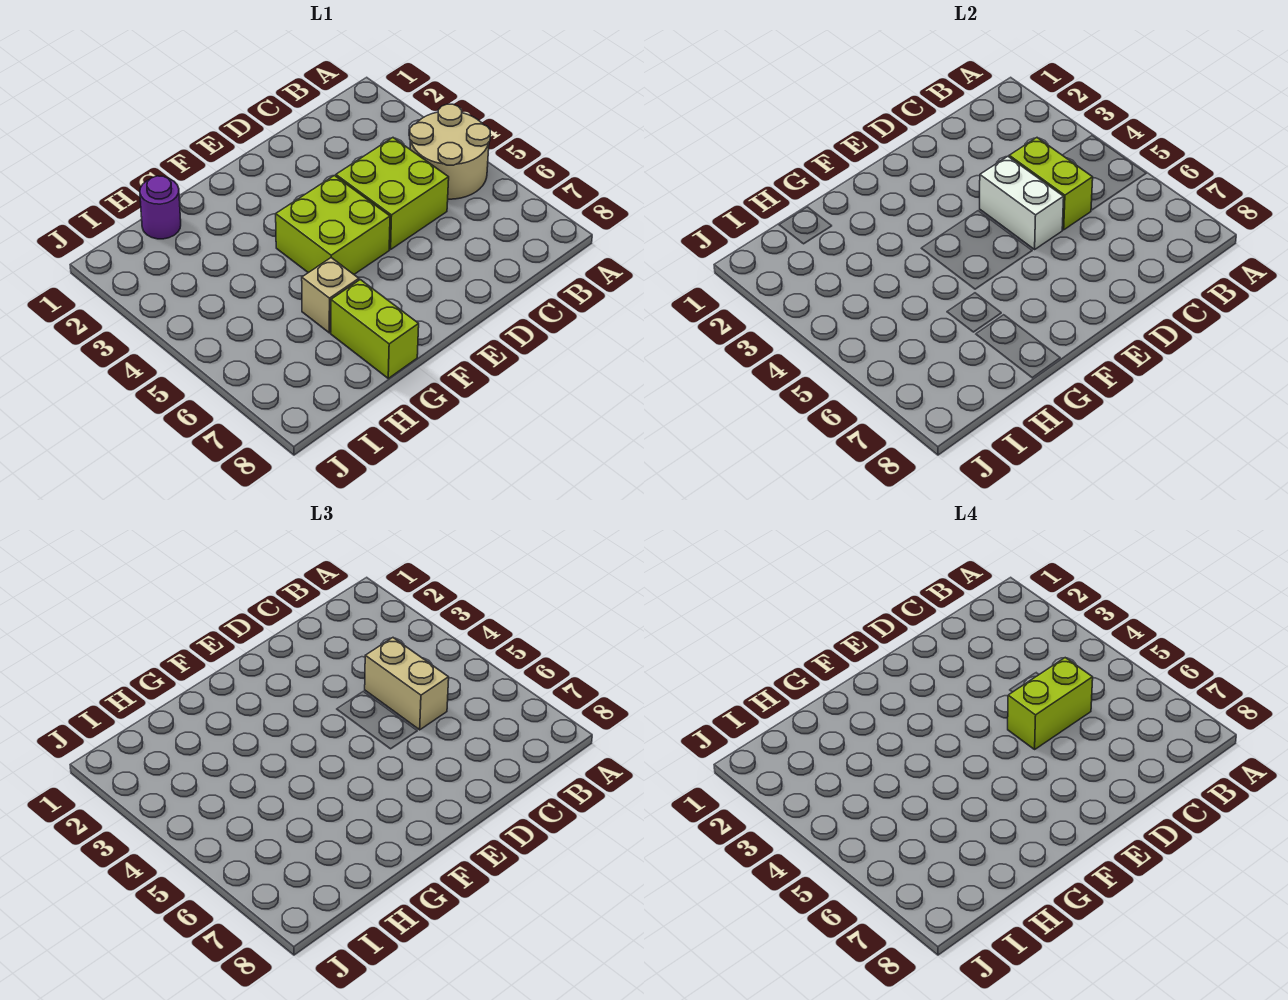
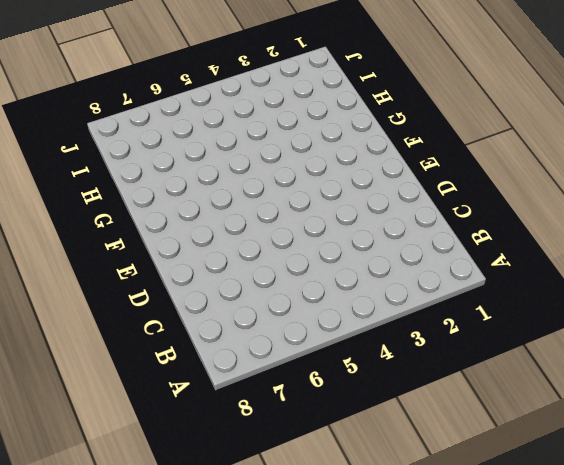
none -> tan 2x2 round brick [410,104,490,199]
none -> lime 2x2 brick [336,138,449,249]

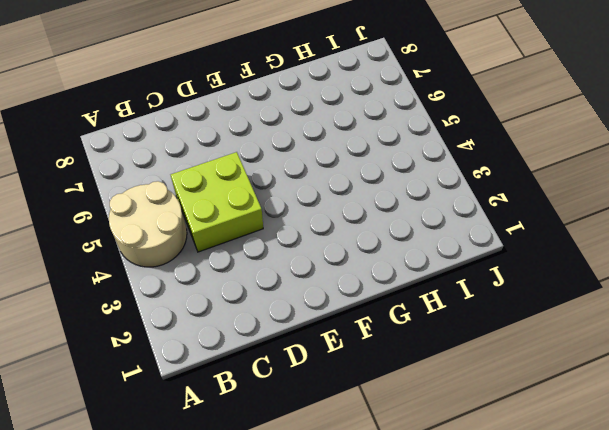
none -> lime 2x2 brick [276,176,390,274]
none -> tan 1x1 brick [302,258,359,333]

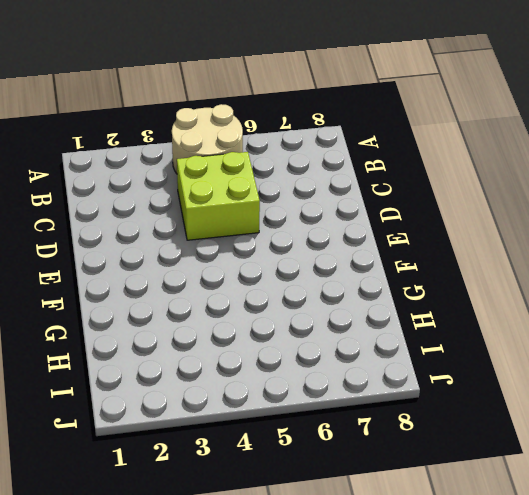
none -> lime 2x2 brick [276,176,390,274]
none -> tan 1x1 brick [302,258,359,333]

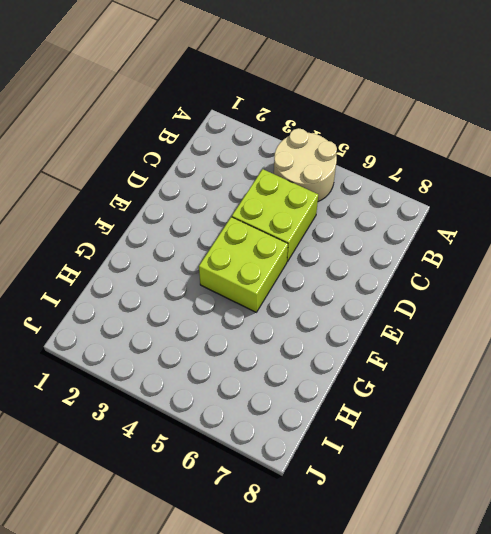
none -> tan 1x1 brick [302,258,359,333]
none -> lime 1x2 brick [331,280,419,378]

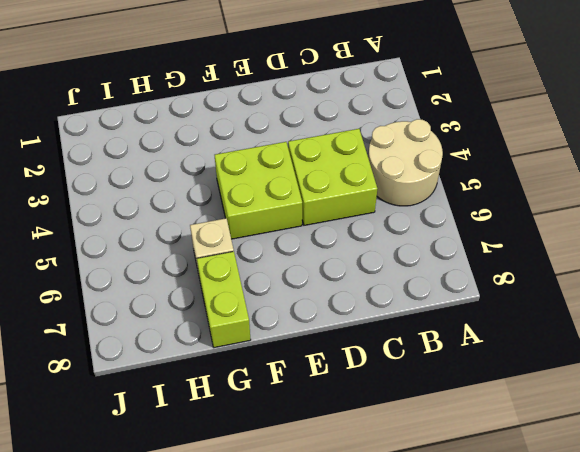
none -> purple 1x1 round brick [140,176,181,239]
none -> lime 1x2 brick [1009,138,1093,230]

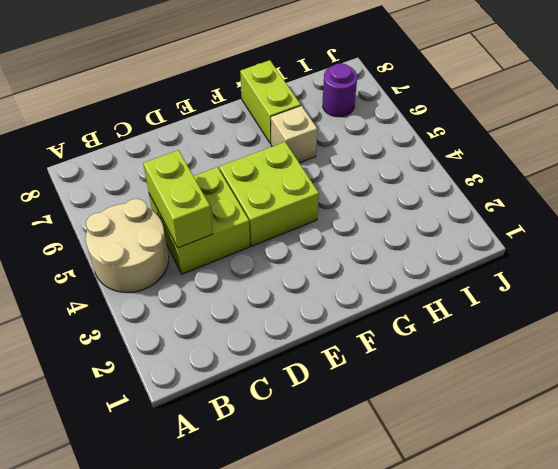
purple 1x1 round brick [323,63,357,117] -> purple 1x1 round brick moved to [140,176,181,239]
none -> white 1x2 brick [980,156,1064,249]
none -> tan 1x2 brick [365,638,449,730]

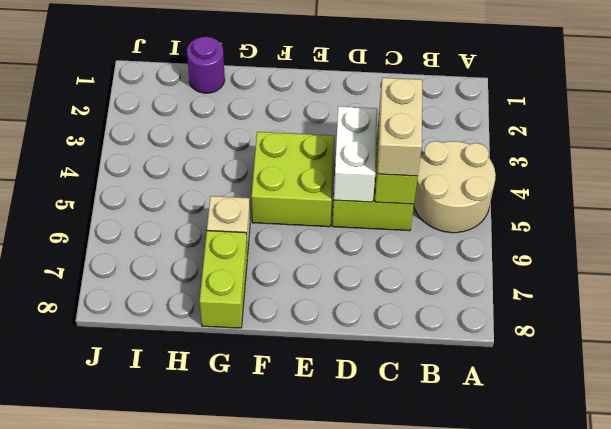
none -> lime 1x2 brick [1008,658,1093,749]

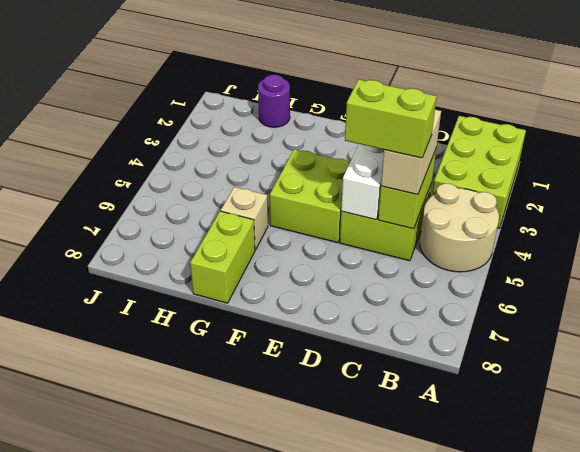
lime 2x3 brick [432,116,526,228] -> none

